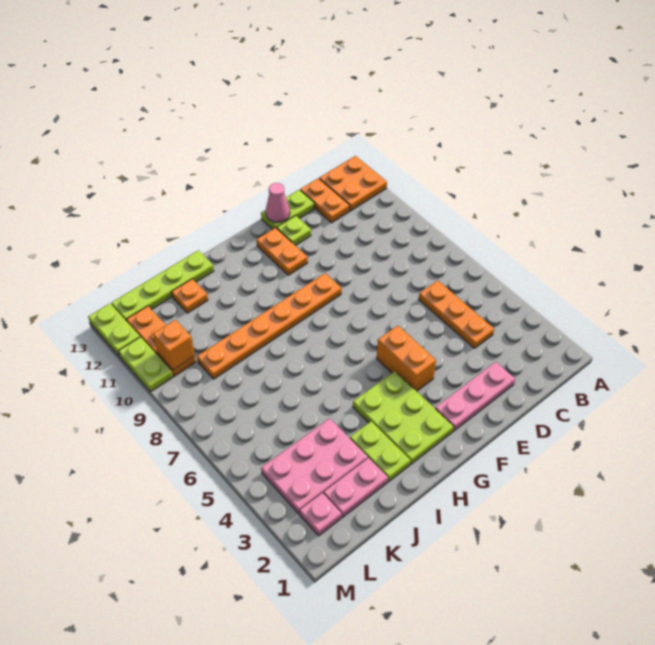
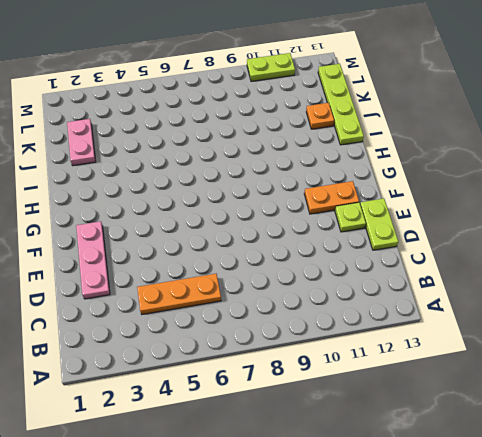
none -> orange 2x2 plate [319,156,387,211]
none -> orange 1x2 plate [300,178,350,223]
none -> orange 1x2 brick [377,326,436,391]

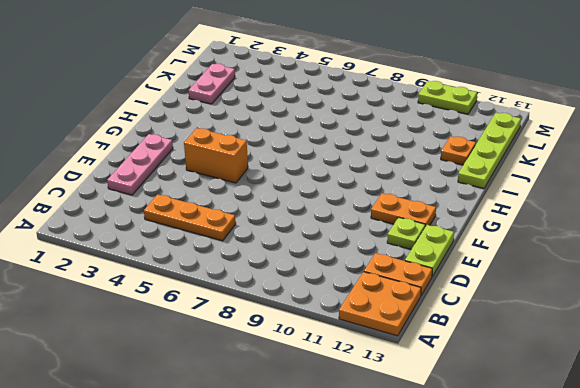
none -> orange 1x6 plate [197,273,342,379]
none -> lime 2x3 plate [353,371,454,464]
none -> lime 1x2 plate [350,421,410,482]

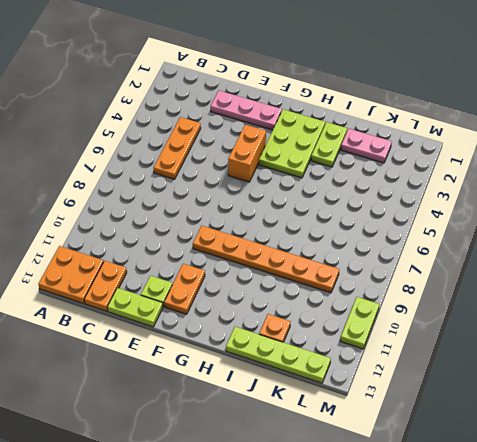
none -> pink 2x3 plate [261,418,368,514]
none -> pink 1x1 plate [300,493,341,536]
none -> orange 1x3 plate [126,306,196,376]

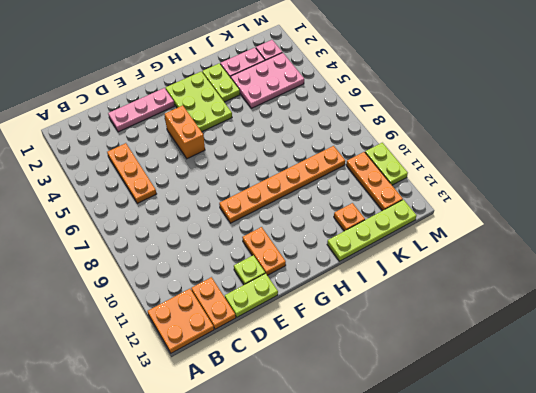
none -> lime 1x2 plate [88,304,140,356]
none -> pink 1x1 cone [266,183,290,222]
none -> orange 1x1 brick [153,320,195,370]

